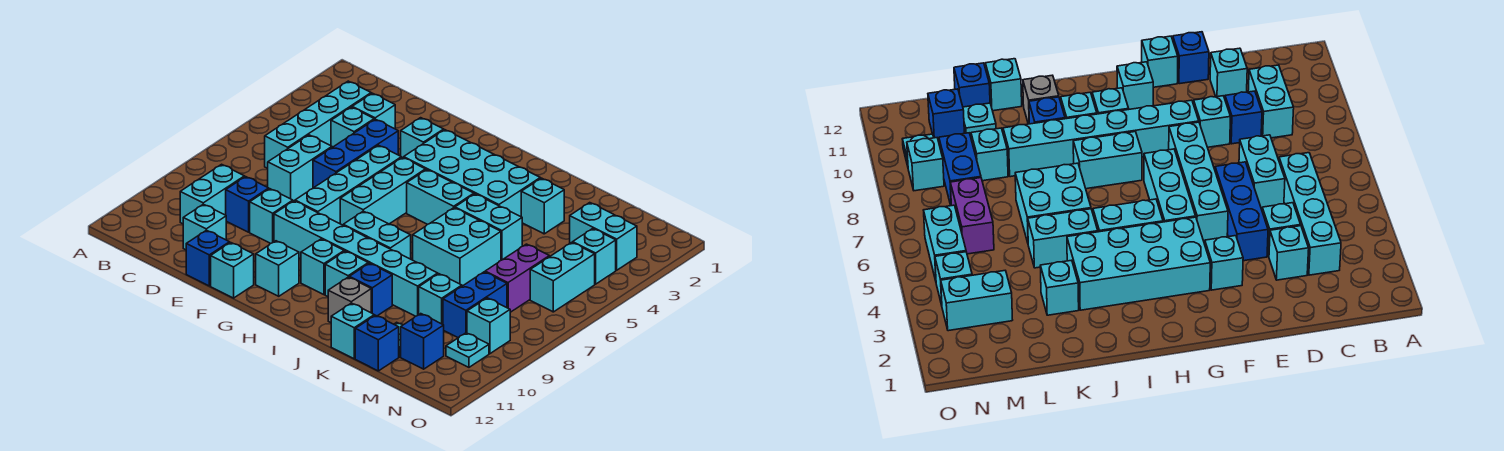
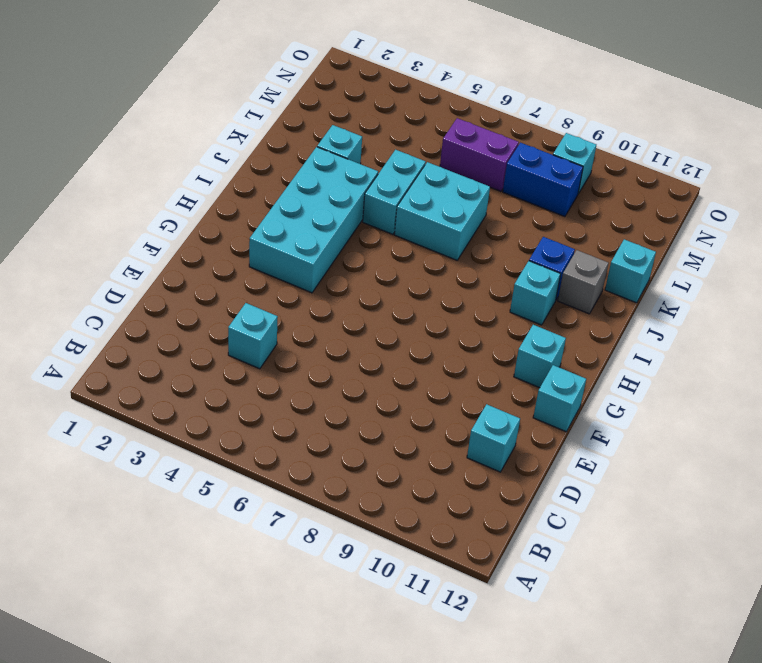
none -> cyan 1x4 brick [265,81,371,168]
none -> cyan 1x2 brick [180,164,245,224]
none -> cyan 1x1 brick [352,93,395,129]
none -> cyan 1x2 brick [268,135,332,201]

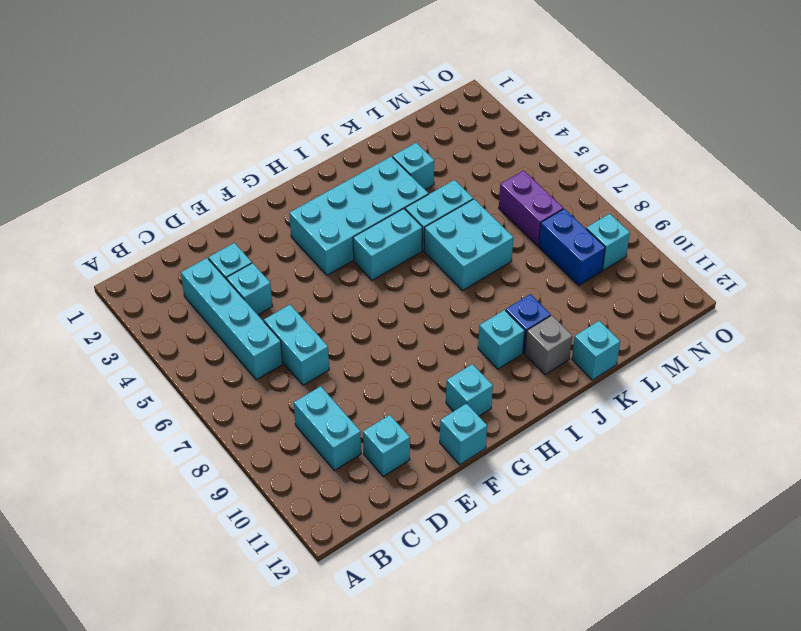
none -> blue 1x1 brick [226,177,269,232]
none -> blue 1x3 brick [313,119,398,188]
none -> cyan 1x1 brick [250,189,293,244]
none -> blue 1x1 brick [186,230,229,286]

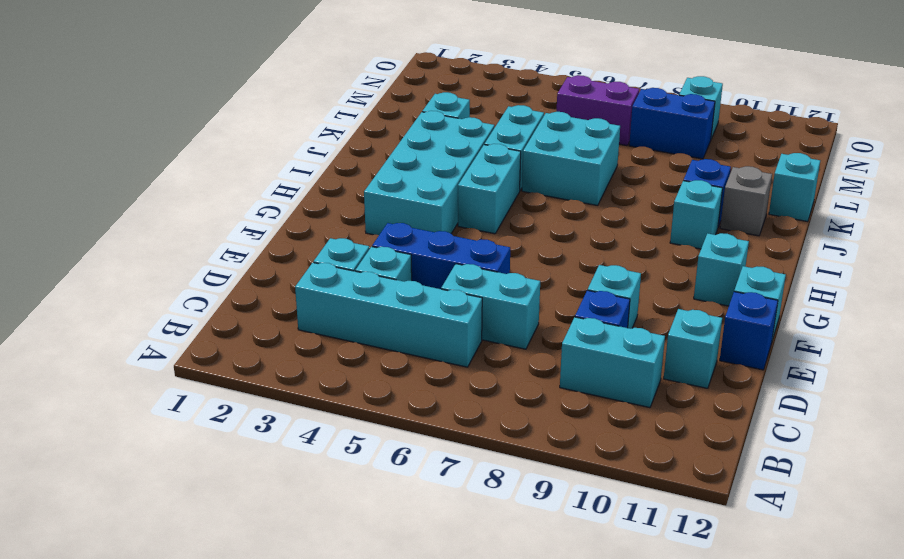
none -> cyan 1x1 brick [401,118,444,158]
none -> cyan 1x4 brick [295,145,401,224]
none -> cyan 1x6 brick [274,201,438,316]
none -> cyan 1x3 brick [340,157,426,225]

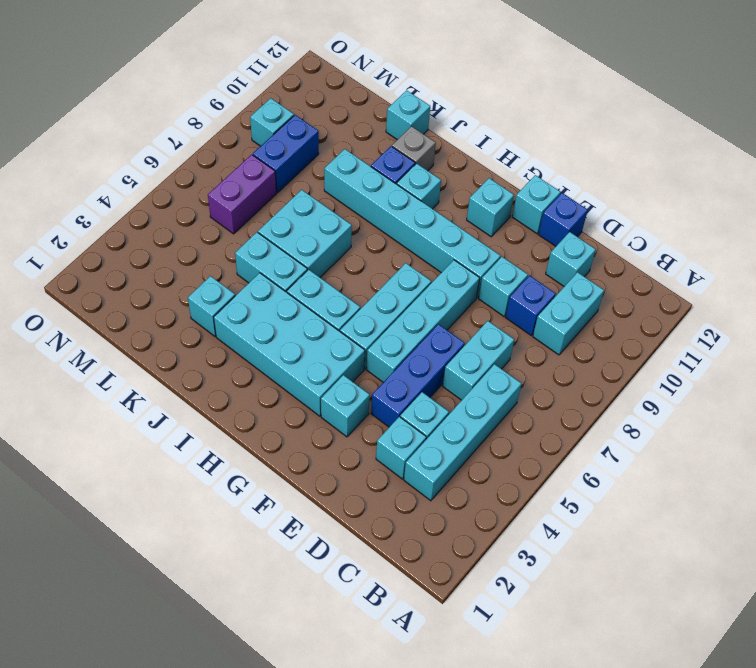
none -> cyan 1x2 brick [343,211,411,259]
none -> cyan 1x1 brick [301,239,344,295]
none -> cyan 1x1 brick [419,274,462,324]
none -> cyan 1x1 plate [963,103,996,136]

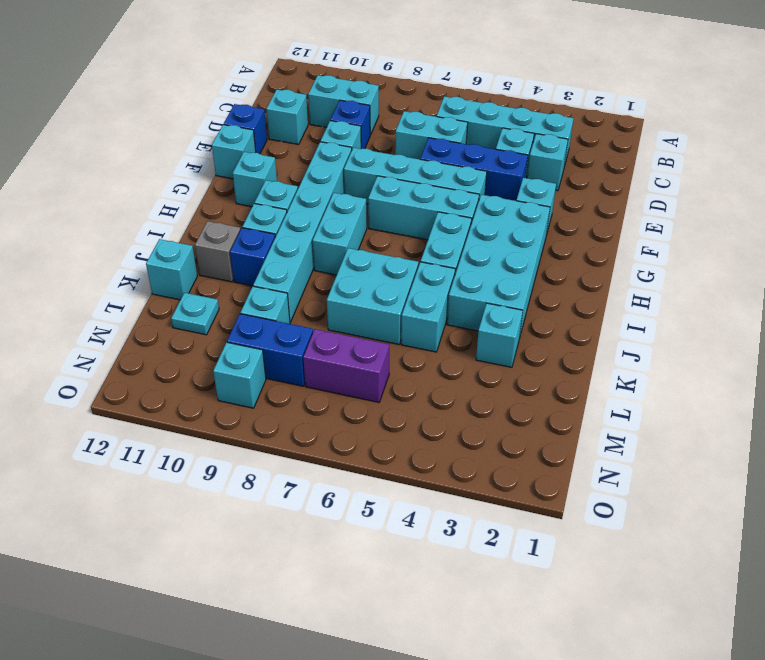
none -> blue 1x1 brick [355,315,399,371]
none -> cyan 1x2 brick [570,203,637,270]
none -> blue 1x1 brick [401,314,444,369]
none -> cyan 1x1 brick [573,229,616,284]

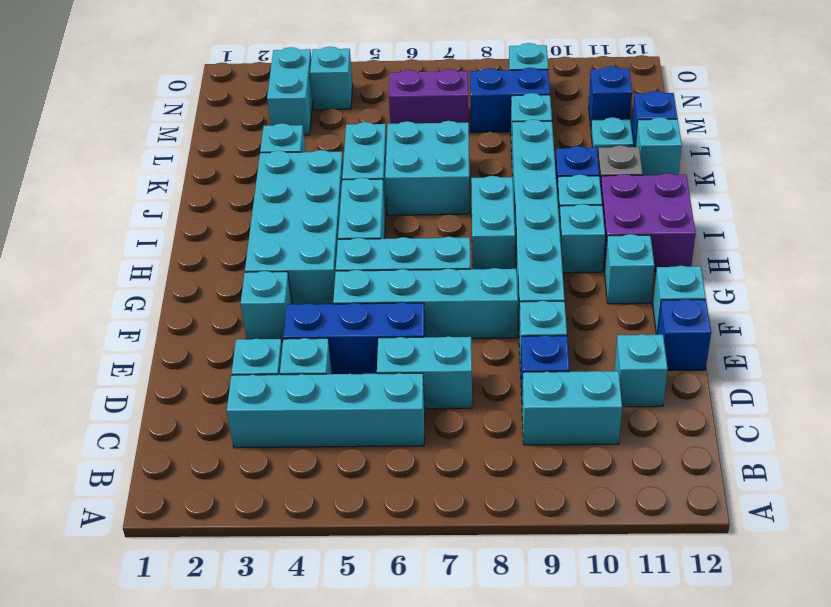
purple 2x2 brick [600,173,696,271] -> none
none -> cyan 1x2 brick [530,242,595,312]
none -> cyan 1x1 plate [446,333,489,367]

